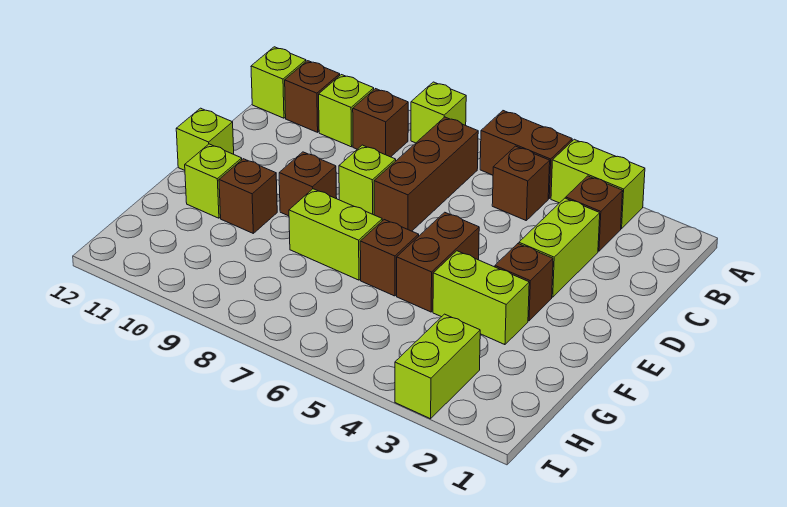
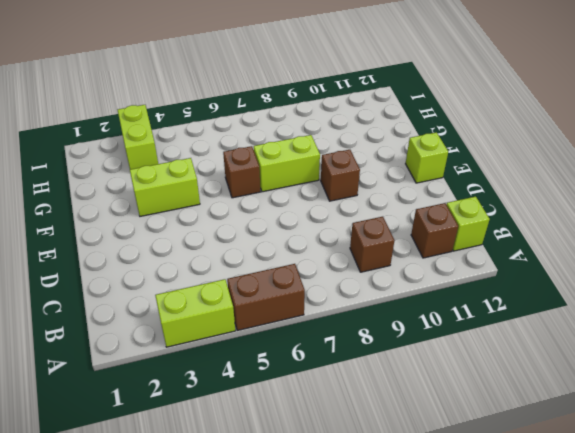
none -> lime 1x1 brick [411,82,466,143]
none -> brown 1x1 brick [566,176,623,251]
none -> brown 1x1 brick [492,146,550,220]

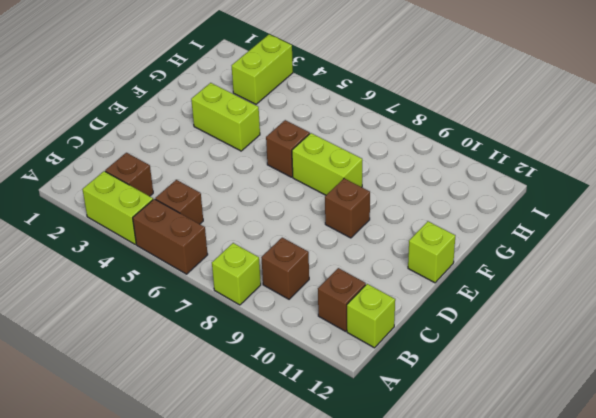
none -> brown 1x3 brick [374,117,478,231]
none -> lime 1x1 brick [319,75,374,147]
none -> lime 1x2 brick [519,198,600,297]

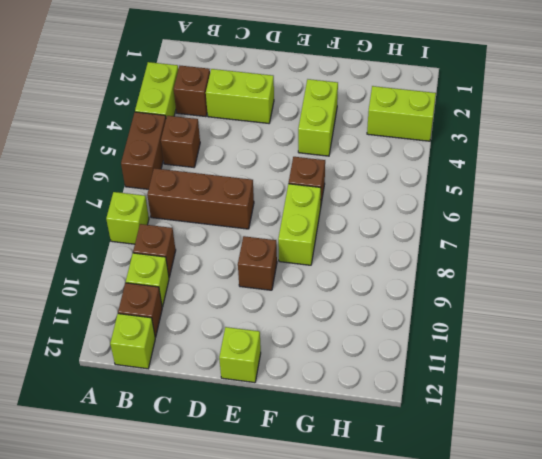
none -> lime 1x1 brick [339,145,396,215]
none -> brown 1x1 brick [495,244,553,321]
none -> brown 1x2 brick [397,212,479,312]

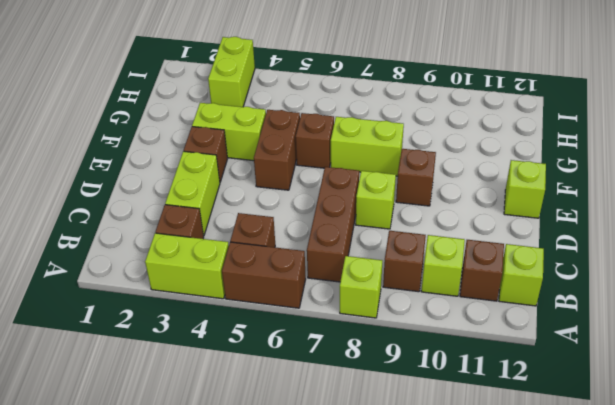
none -> brown 1x1 brick [219,159,277,233]
none -> lime 1x1 brick [185,144,242,218]

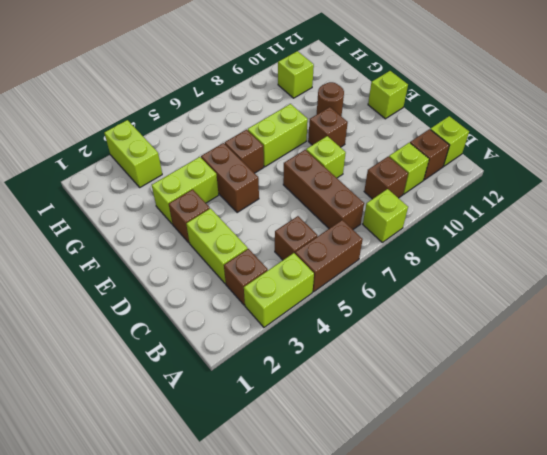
brown 1x1 round brick [317,82,344,116] -> brown 1x1 brick [219,159,277,233]
lime 1x1 brick [278,51,314,98] -> lime 1x1 brick moved to [185,144,242,218]

